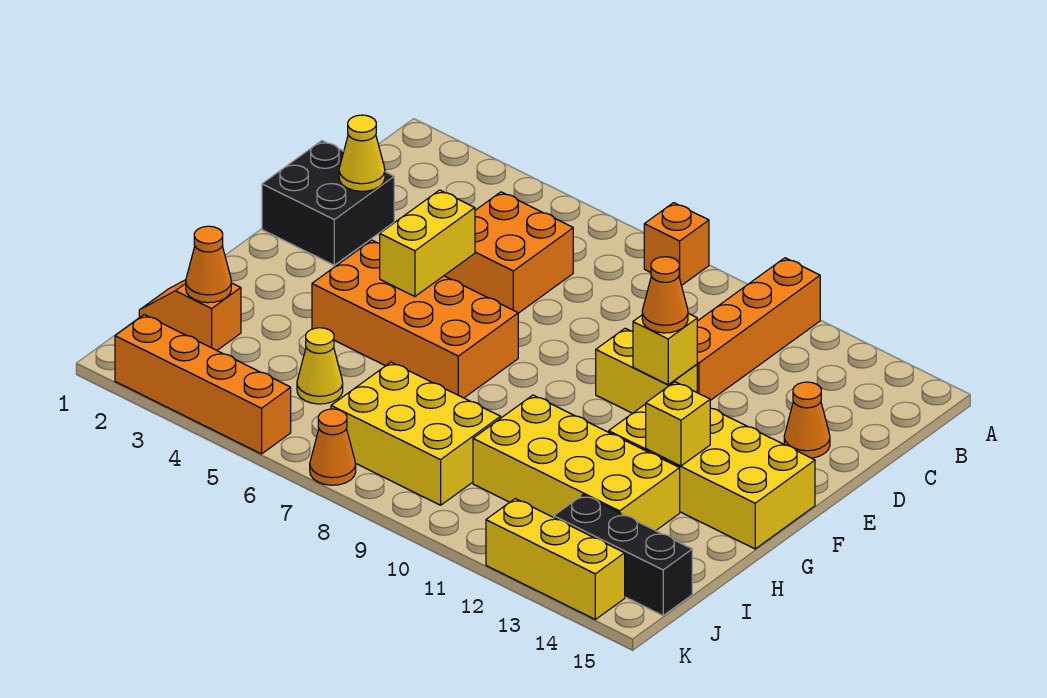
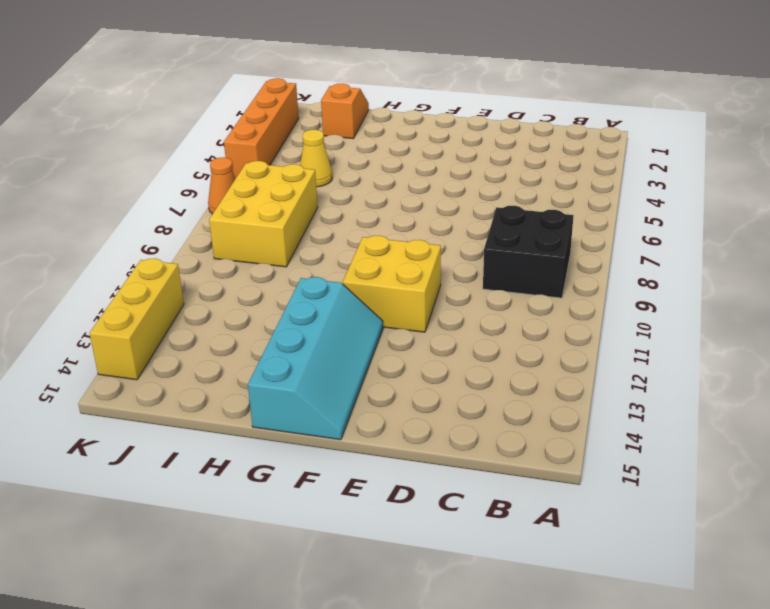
black 2x2 brick [483,206,574,298] -> black 2x2 brick moved to [262,141,394,265]
yellow 2x2 brick [343,236,441,332] -> yellow 1x2 brick [596,328,697,413]
cyan 2x4 slope [248,277,383,440] -> yellow 2x4 brick [609,404,815,549]
none -> orange 1x1 brick [644,203,709,285]
none -> orange 1x4 brick [697,258,820,400]
none -> orange 2x2 brick [444,192,573,313]

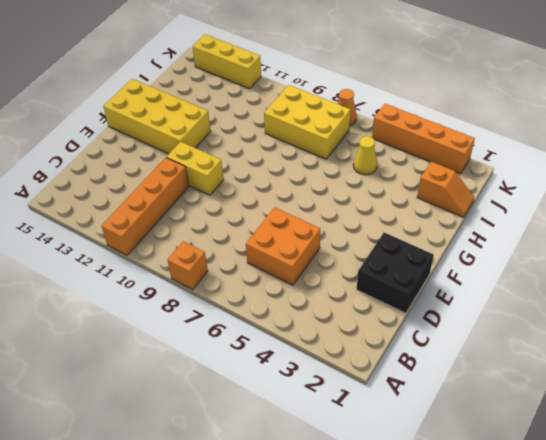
none -> orange 1x1 cone [784,382,830,458]
none -> orange 2x4 brick [312,240,518,398]
none -> yellow 2x4 brick [473,395,680,531]

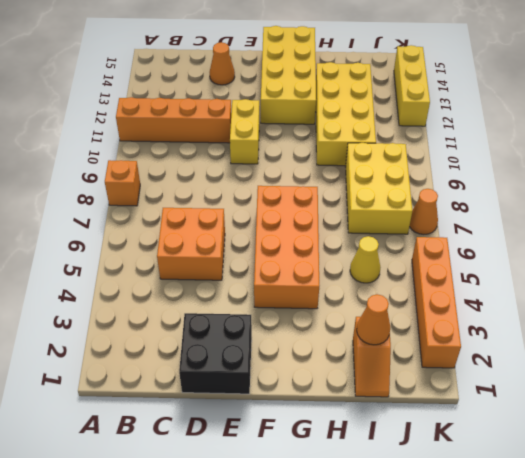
none -> black 1x3 brick [554,495,692,616]
none -> yellow 1x1 cone [339,115,385,191]
none -> yellow 1x2 brick [380,190,475,296]

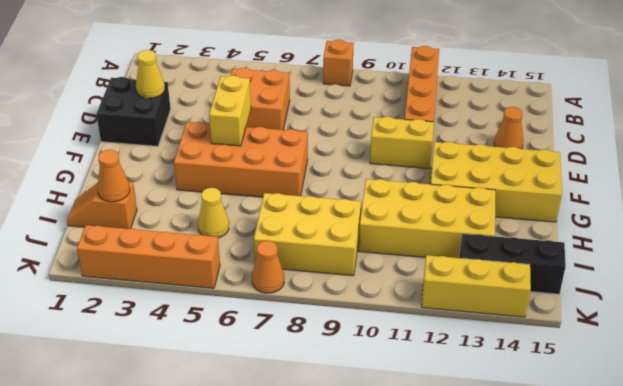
none -> yellow 1x1 brick [633,313,697,384]
none -> yellow 1x1 brick [646,382,710,466]
none -> orange 1x1 cone [642,257,688,333]

